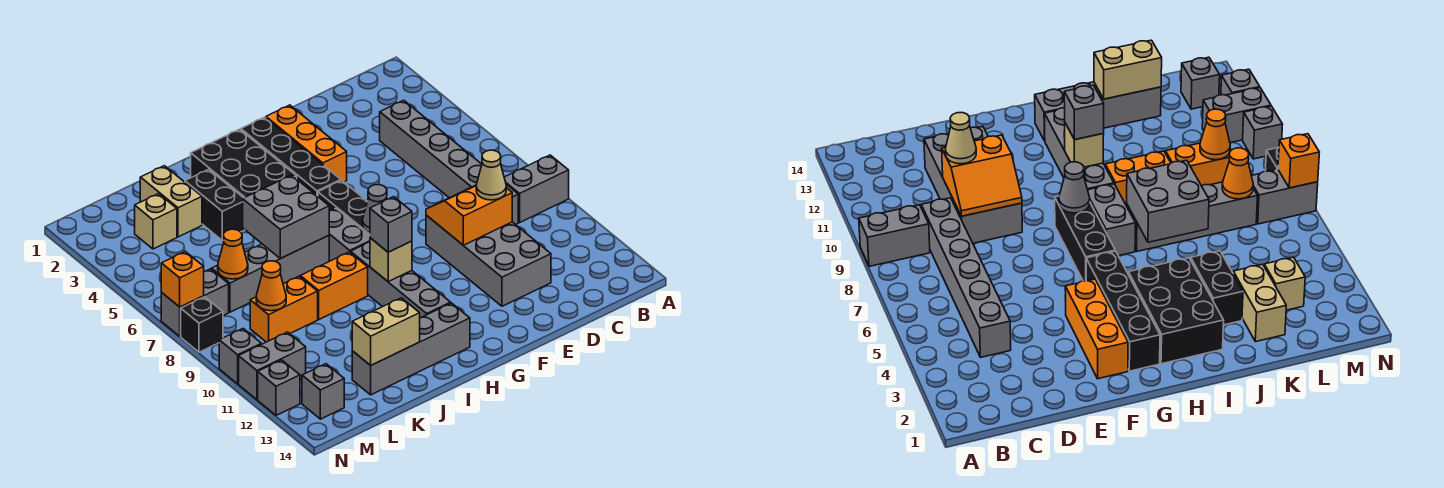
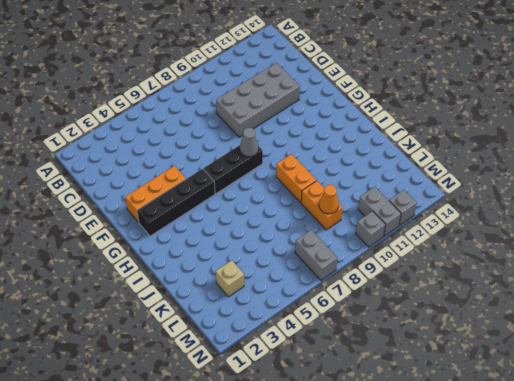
none -> grey 1x2 brick [504,155,569,223]
none -> grey 1x6 brick [380,100,518,225]
none -> black 2x3 brick [191,129,297,198]
none -> grey 1x2 brick [329,208,370,261]

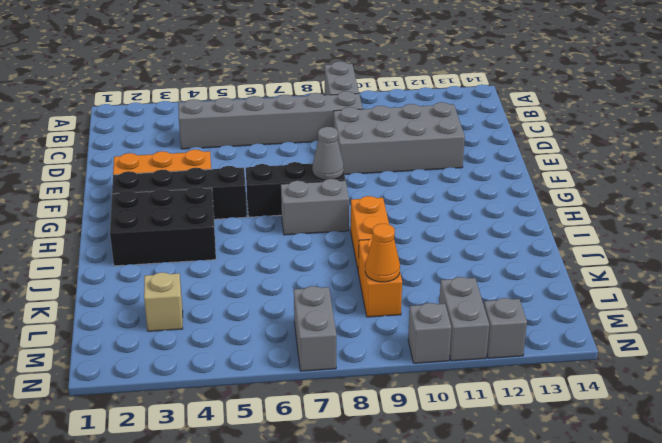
none -> grey 1x4 brick [351,242,451,318]
none -> grey 1x4 brick [352,303,470,395]
none -> grey 1x4 brick [212,235,329,312]
none -> black 1x2 brick [185,169,245,241]

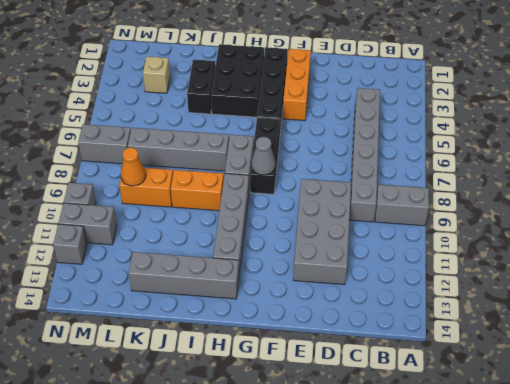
none -> tan 1x2 brick [140,166,202,237]
none -> grey 1x1 brick [302,364,344,419]
none -> black 1x1 brick [181,297,223,352]
none -> orange 2x2 slope [426,185,512,245]

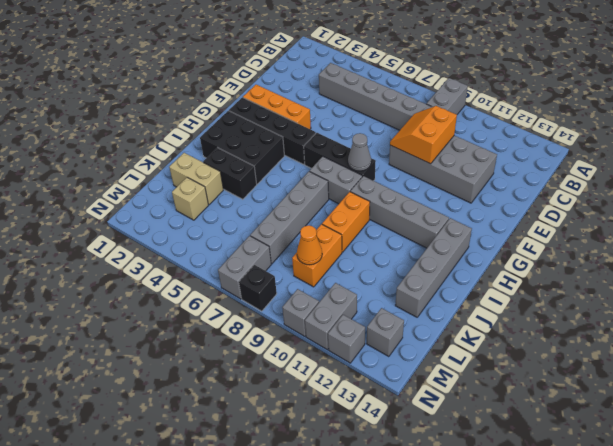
none -> tan 1x1 brick [370,238,412,282]
none -> grey 2x2 brick [243,175,329,259]
none -> tan 1x2 brick [352,298,420,365]
none -> orange 1x1 cone [218,229,248,279]

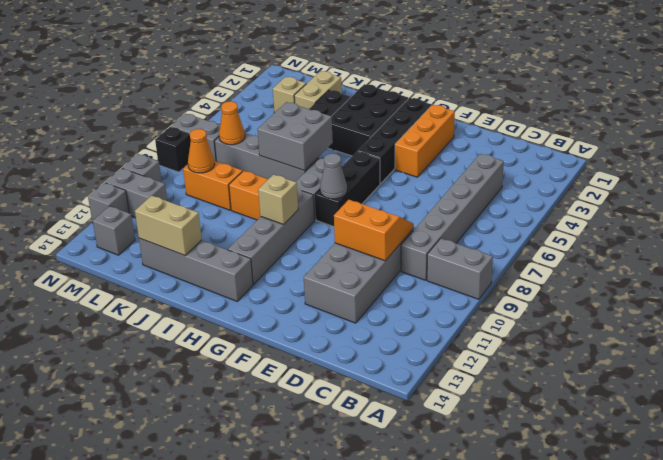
none -> orange 1x1 brick [161,251,204,307]
none -> tan 1x1 cone [476,150,506,200]
none -> grey 1x1 brick [370,197,412,252]

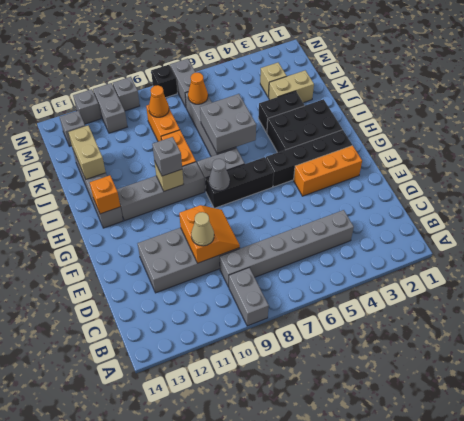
orange 1x1 brick [90,175,120,214] -> orange 1x1 brick moved to [161,251,204,307]

